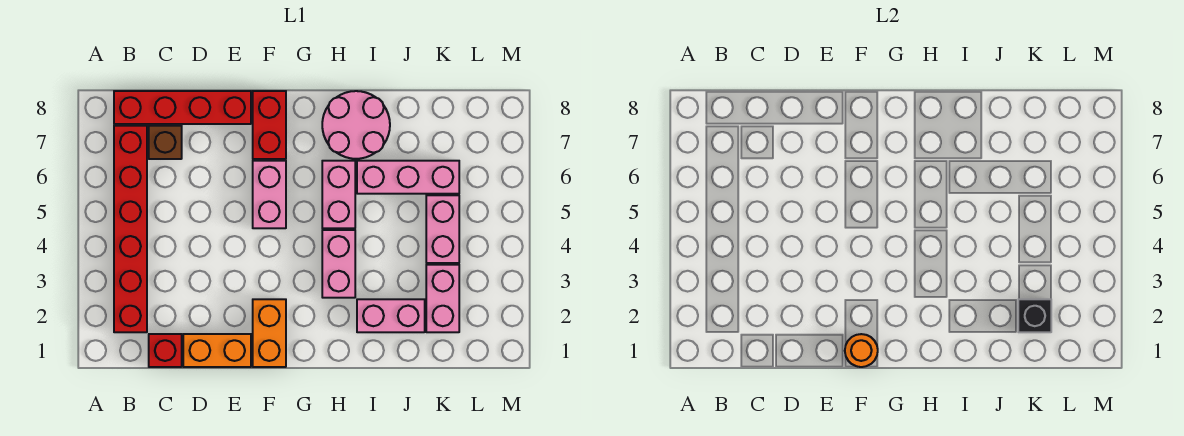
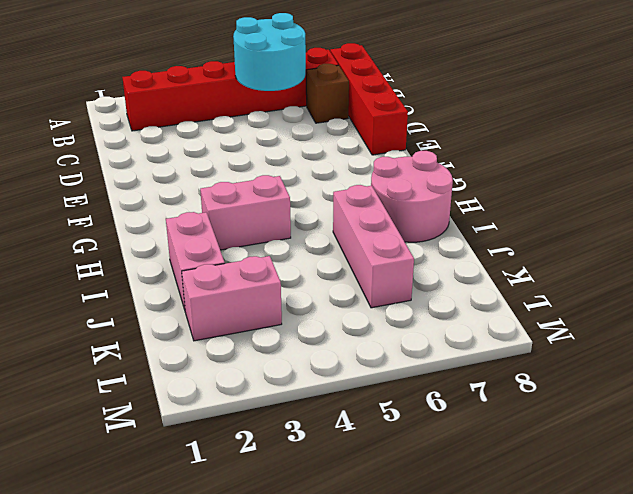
cyan 2x2 round brick [233,13,306,91] -> none
none -> red 1x1 brick [149,334,182,367]
none -> orange 1x2 brick [183,334,251,367]
none -> orange 1x2 brick [253,299,286,367]

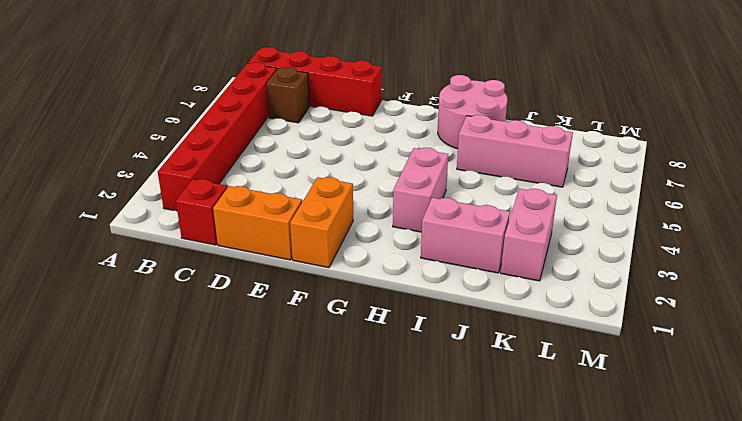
none -> pink 1x2 brick [253,161,286,228]
none -> red 1x2 brick [253,91,286,159]
none -> pink 1x2 brick [322,161,355,228]

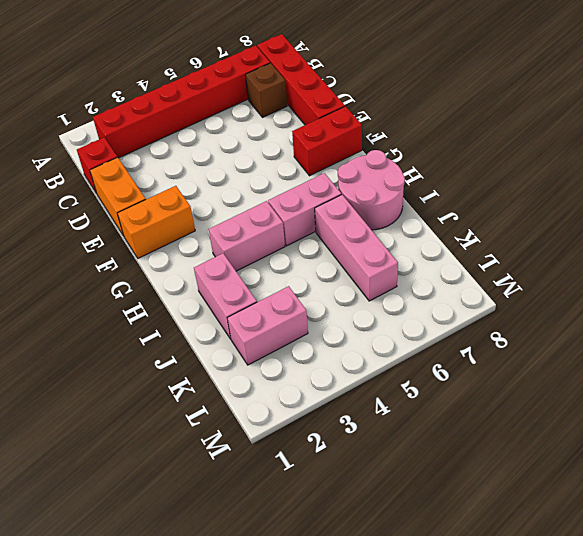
none -> pink 1x2 brick [253,161,286,228]
none -> pink 1x2 brick [426,195,459,263]
none -> orange 1x1 round brick [845,334,878,367]

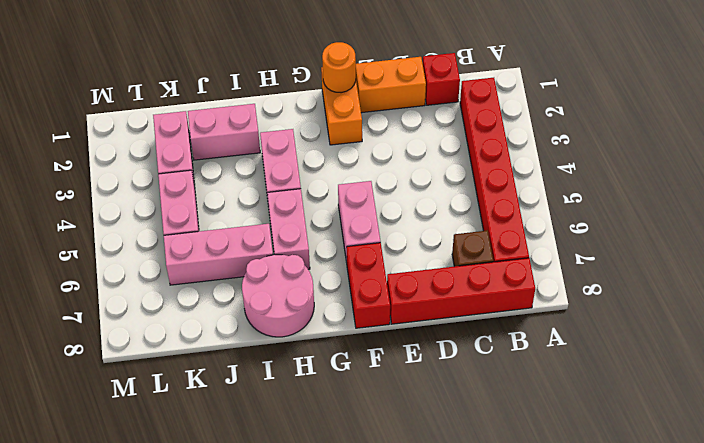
none -> black 1x1 brick [1018,299,1051,332]

